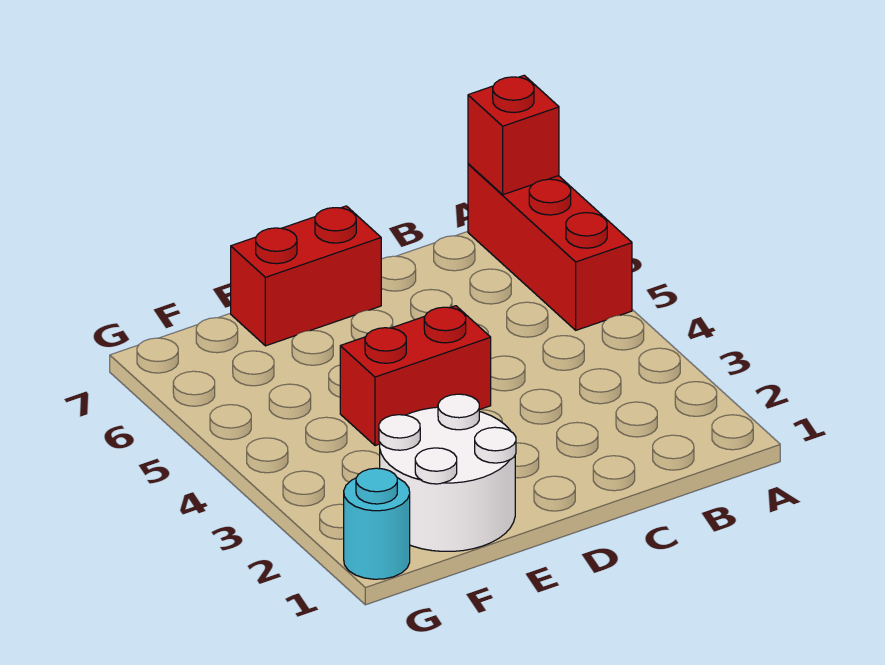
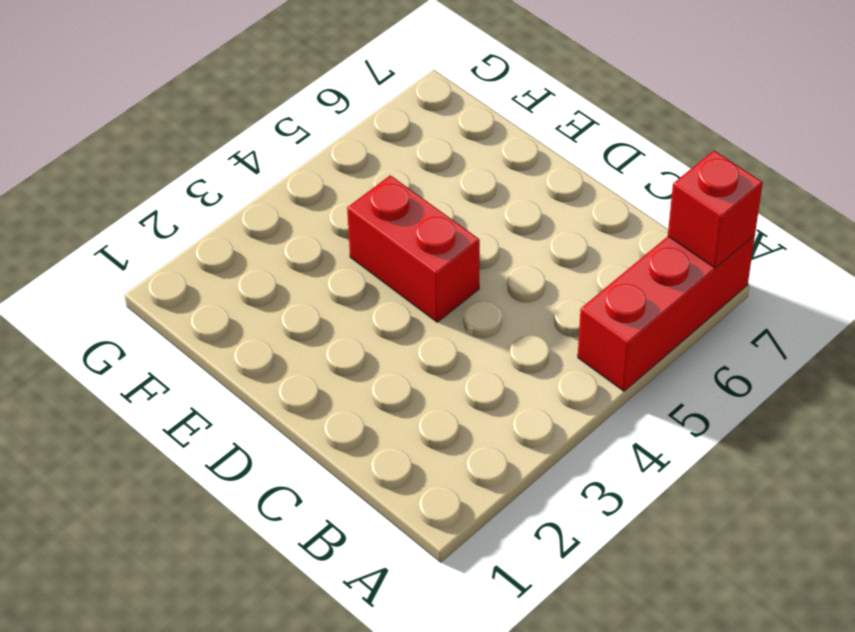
none -> red 1x2 brick [231,206,381,346]
none -> white 2x2 round brick [379,394,516,551]

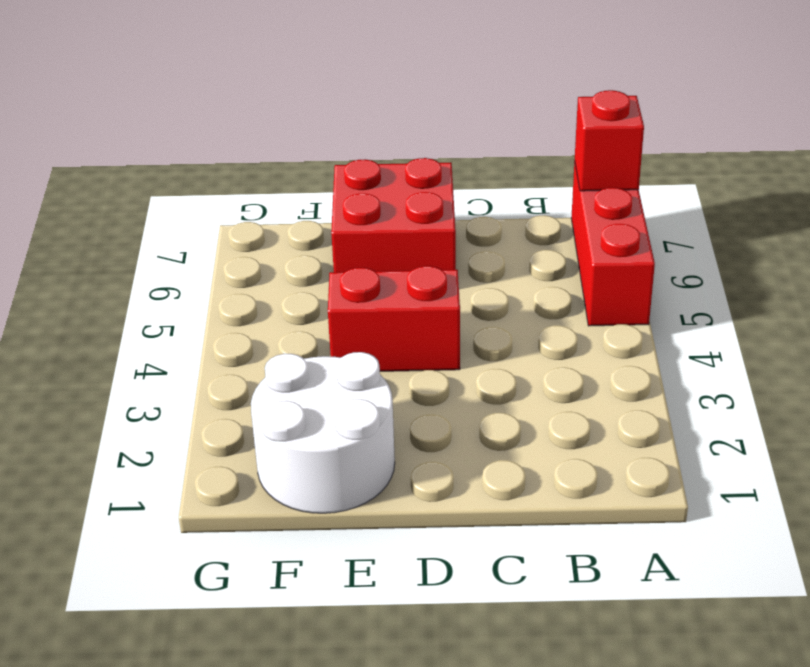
red 2x2 brick [331,158,456,272] -> red 1x2 brick [231,206,381,346]
none -> cyan 1x1 round brick [344,468,410,579]

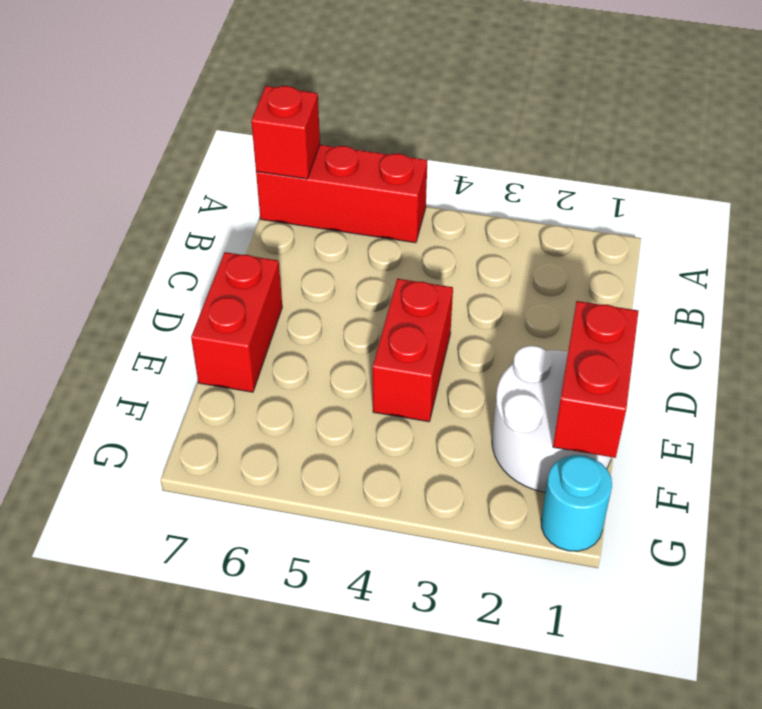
red 1x2 brick [553,301,638,458] -> none

